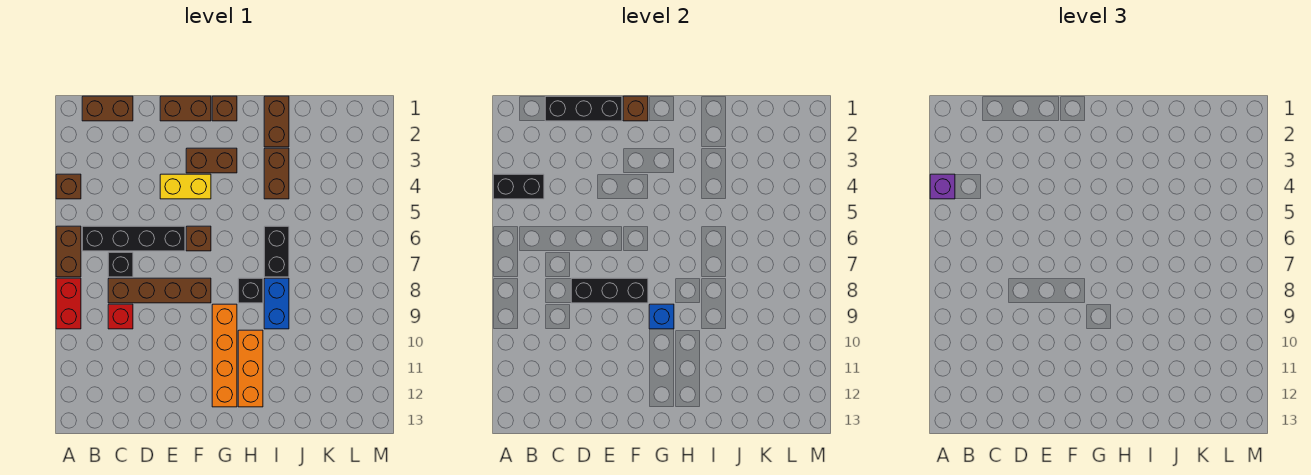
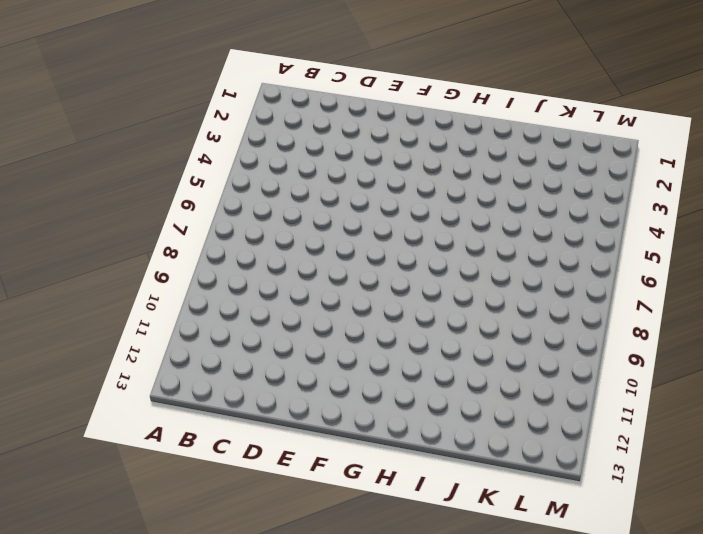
none -> brown 1x1 brick [56,174,81,199]
none -> brown 1x2 brick [56,226,81,277]
none -> red 1x2 brick [56,278,81,329]

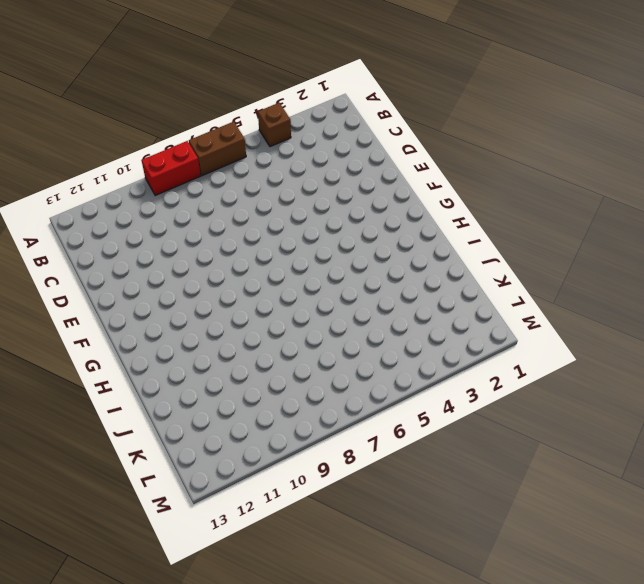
none -> brown 1x2 brick [82,96,133,121]
none -> black 1x4 brick [82,226,185,251]
none -> black 1x1 brick [108,252,133,277]

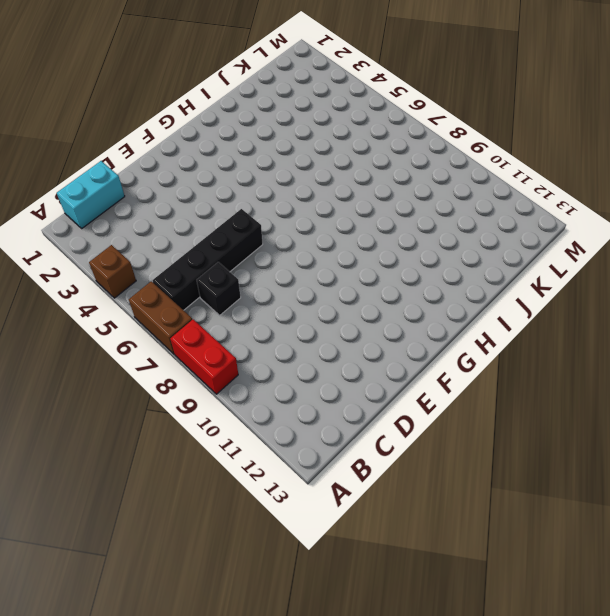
cyan 1x2 brick [57,161,125,228] -> brown 1x2 brick [82,96,133,121]
none -> brown 1x4 brick [108,278,211,303]
none -> red 1x1 brick [108,304,133,329]
none -> brown 1x2 brick [160,96,211,121]

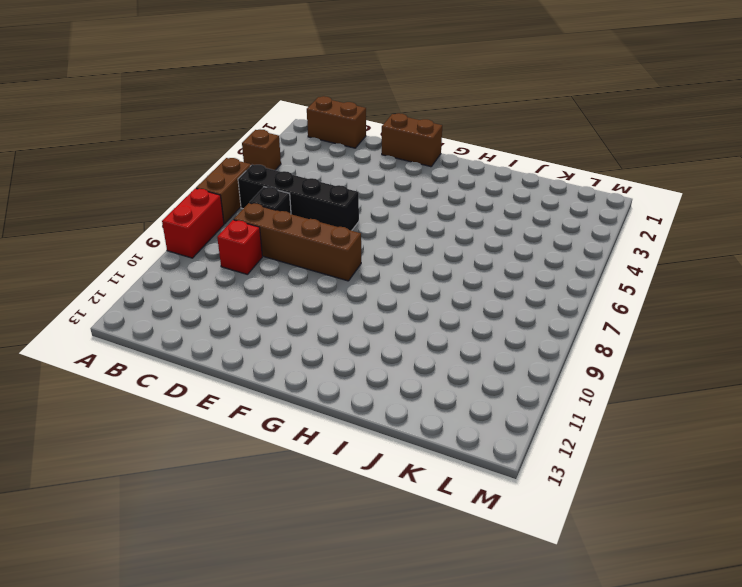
none -> yellow 1x2 brick [160,174,211,199]
none -> brown 1x2 brick [186,148,237,173]
none -> brown 1x1 brick [186,226,211,251]

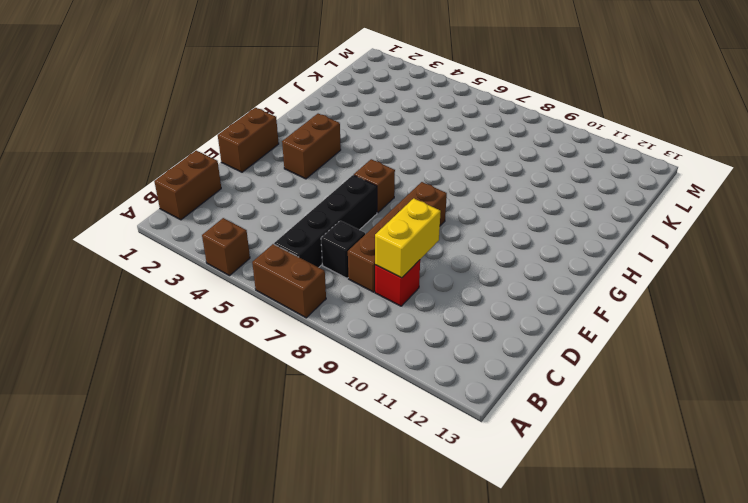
yellow 1x2 brick [375,198,441,278] -> yellow 1x2 brick moved to [160,174,211,199]
none -> red 1x2 brick [56,278,81,329]
none -> brown 1x1 brick [212,96,237,121]
none -> orange 1x4 brick [212,304,237,407]

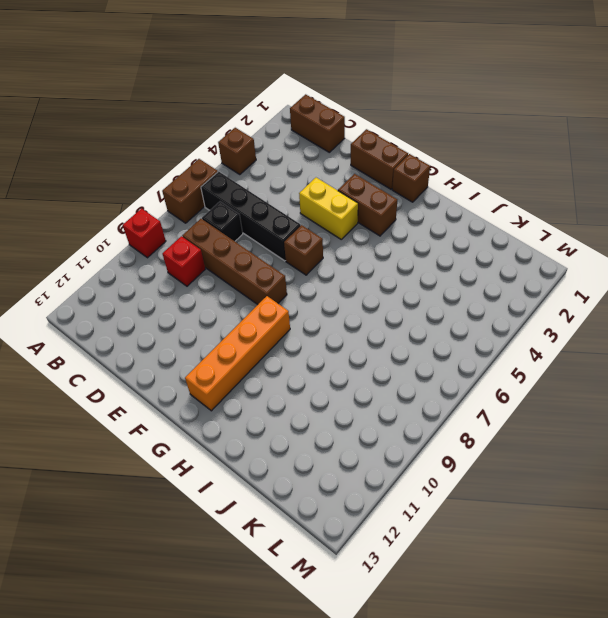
red 1x1 brick [123,209,166,258] -> red 1x2 brick [56,278,81,329]
none -> black 1x1 brick [238,278,263,303]
none -> orange 1x3 brick [238,330,263,407]
none -> brown 1x2 brick [264,96,289,147]

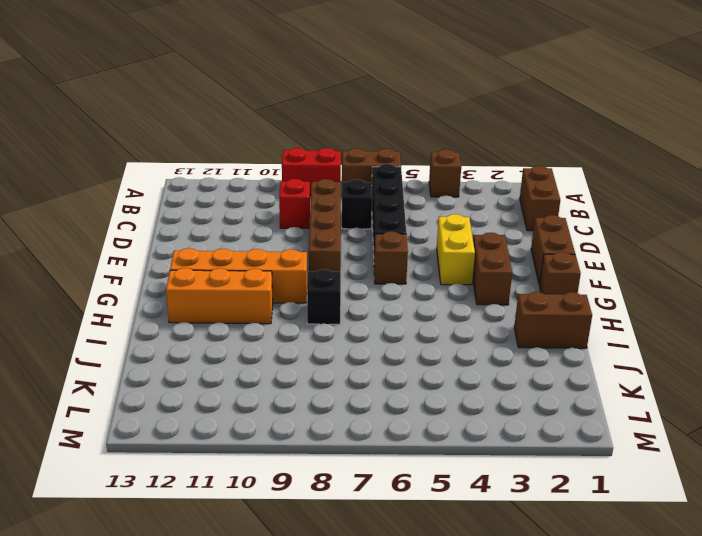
none -> brown 1x2 brick [264,148,289,199]
none -> black 1x2 brick [264,226,289,277]
none -> blue 1x2 brick [264,278,289,329]

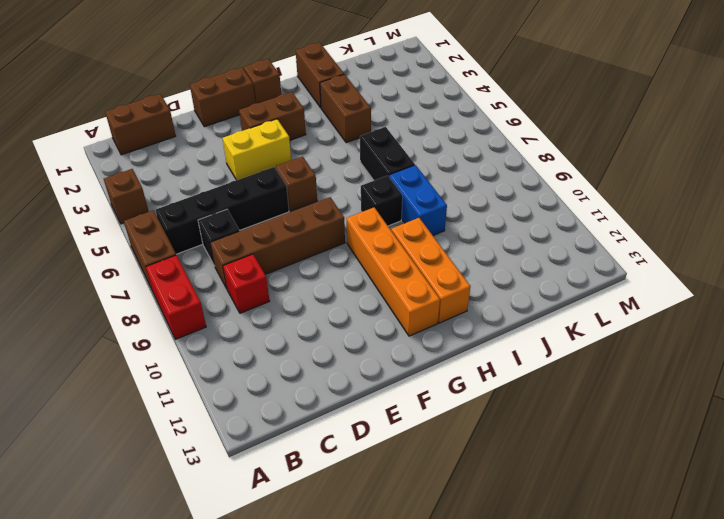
none -> black 1x2 brick [493,174,544,199]
none -> black 1x3 brick [545,96,622,121]
none -> black 1x3 brick [571,278,648,303]

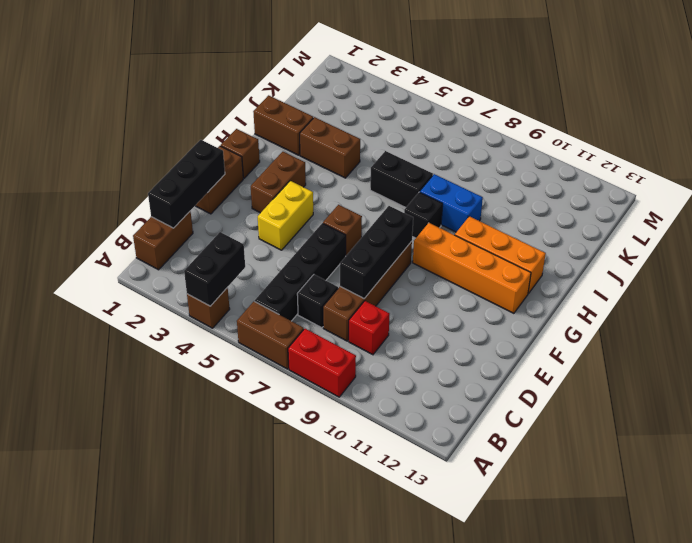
none -> brown 1x1 brick [623,96,648,121]
none -> blue 1x1 brick [649,304,674,329]
none -> purple 1x1 brick [930,174,955,199]

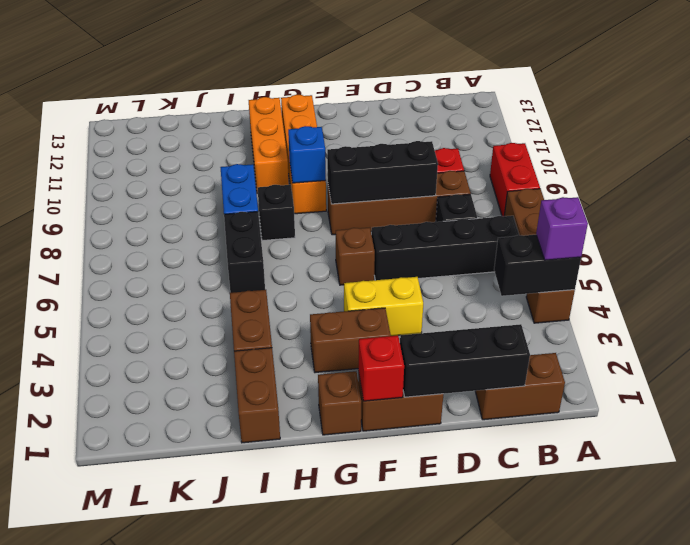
red 1x1 brick [358,335,404,401] -> brown 1x1 brick [623,96,648,121]

